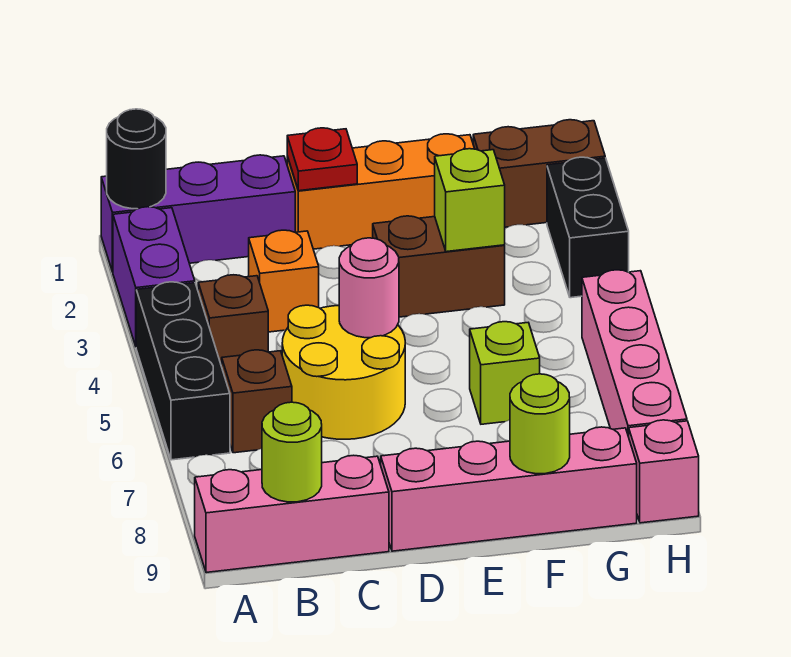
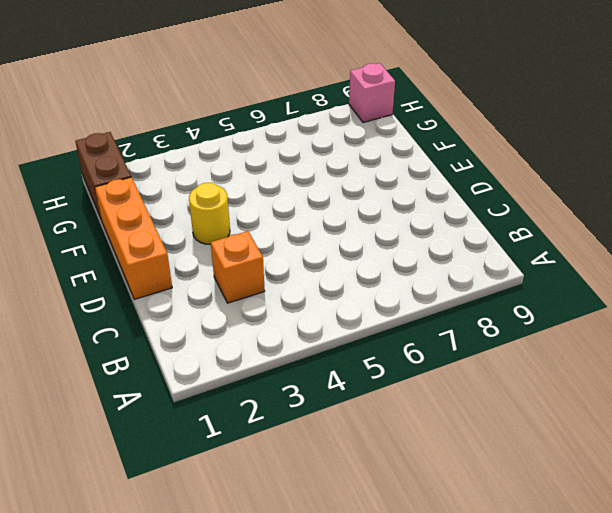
yellow 1x1 round brick [189,183,230,244] -> brown 1x2 brick [373,216,505,317]
none -> purple 1x3 brick [101,155,295,272]
none -> purple 1x2 brick [113,207,195,346]
none -> black 1x3 brick [136,282,230,460]

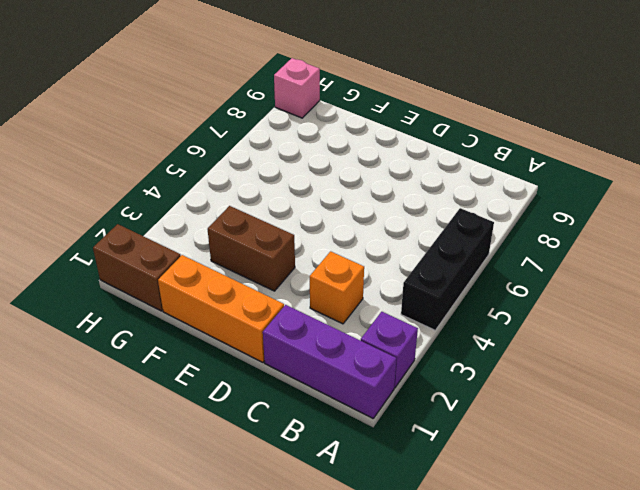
purple 1x1 brick [361,312,418,388] -> purple 1x2 brick [113,207,195,346]
none -> pink 1x3 brick [195,455,389,573]
none -> brown 1x1 brick [198,275,268,366]
none -> brown 1x1 brick [222,350,292,453]

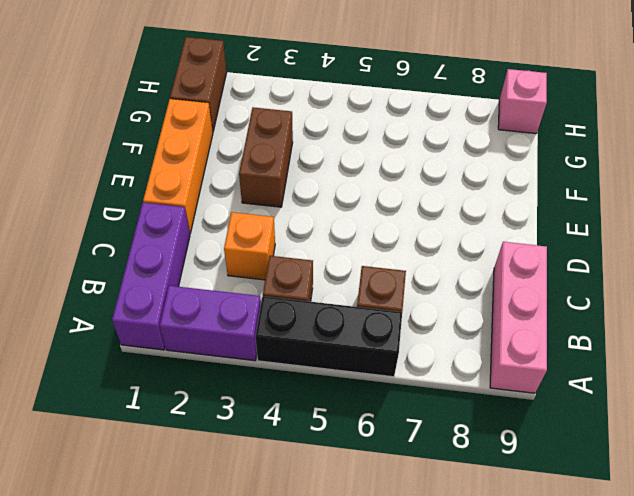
none -> yellow 2x2 round brick [282,305,405,439]
none -> pink 1x4 brick [381,427,637,551]
none -> lime 1x1 brick [470,322,540,424]

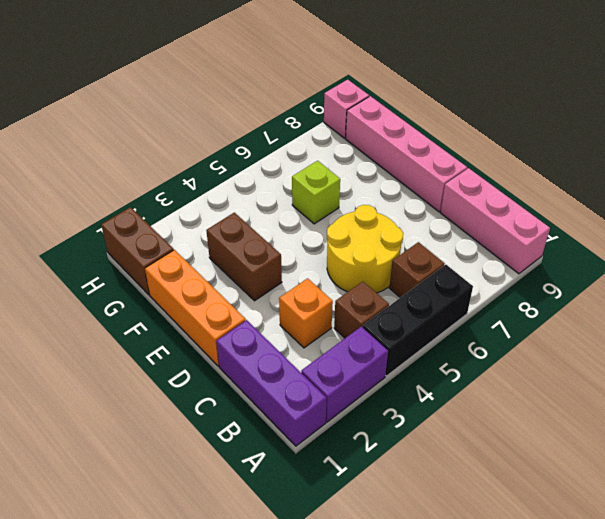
none -> black 1x2 brick [547,157,629,298]
none -> pink 1x4 brick [582,270,687,437]
none -> black 1x1 round brick [107,109,166,209]

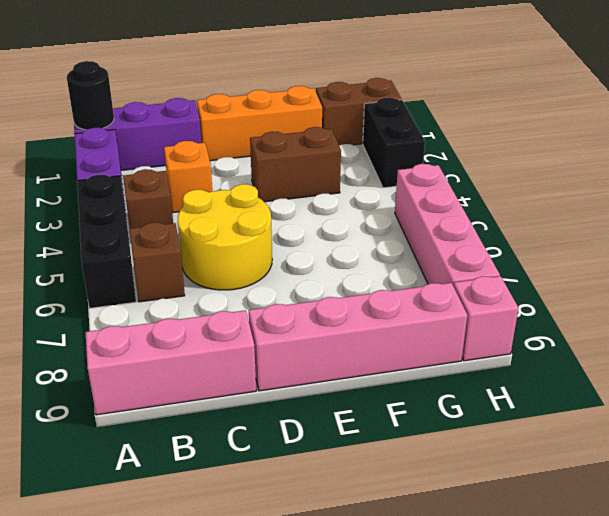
none -> lime 1x1 brick [470,322,540,424]
none -> lime 1x1 round brick [262,402,322,502]
none -> red 1x1 plate [287,128,357,191]

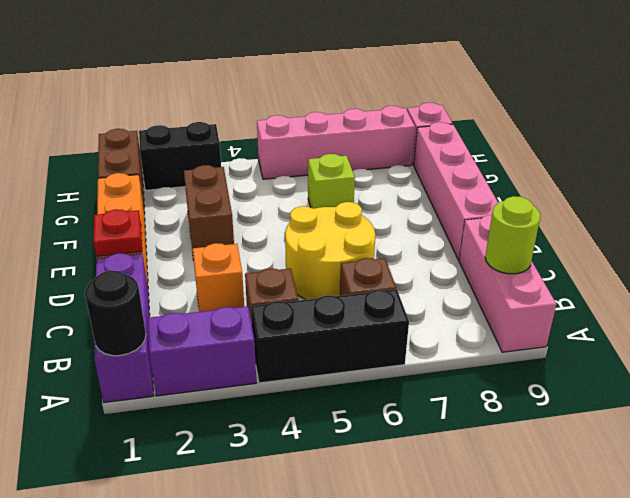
none -> pink 1x1 round brick [339,238,399,338]
none -> lime 1x1 brick [435,149,505,252]
none -> lime 1x1 round brick [510,374,570,474]

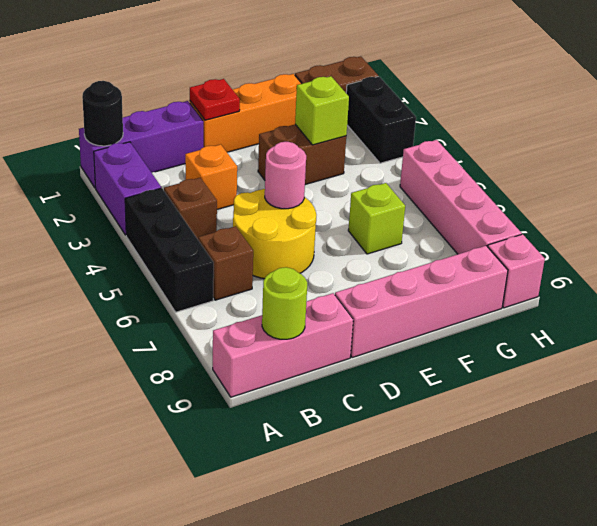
none -> lime 1x1 round brick [510,374,570,474]

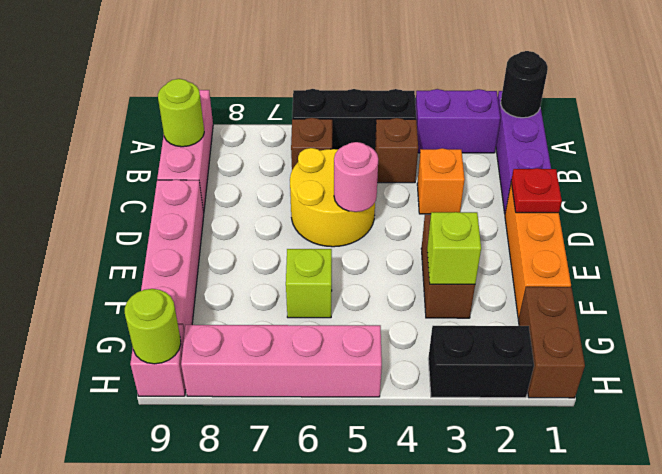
lime 1x1 round brick [125,289,181,364] -> lime 1x1 round brick moved to [510,374,570,474]

